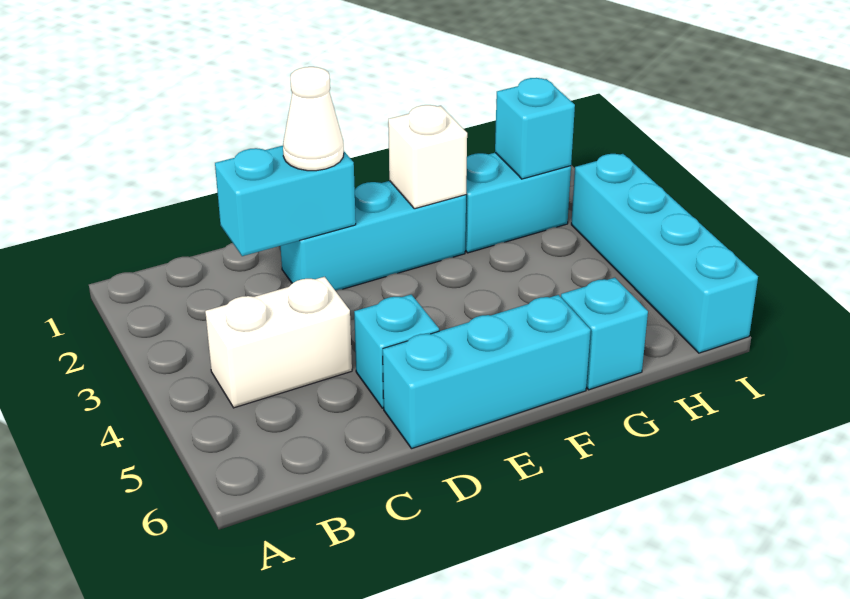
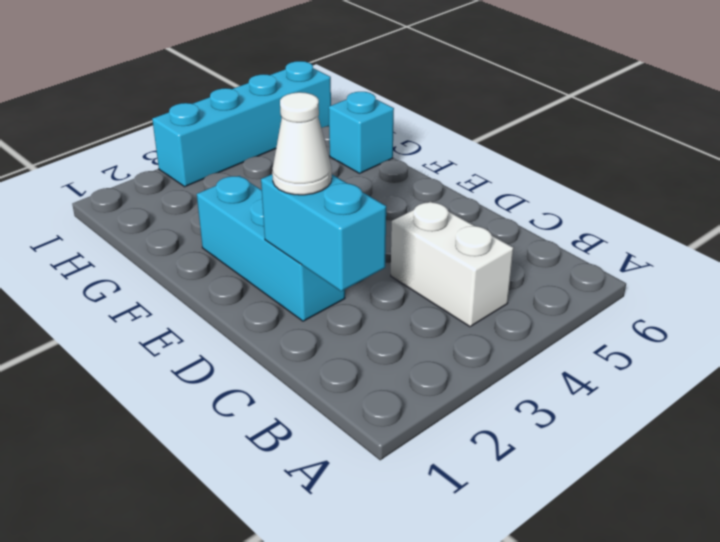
none -> cyan 1x1 brick [354,295,439,408]
none -> cyan 1x3 brick [383,295,591,449]

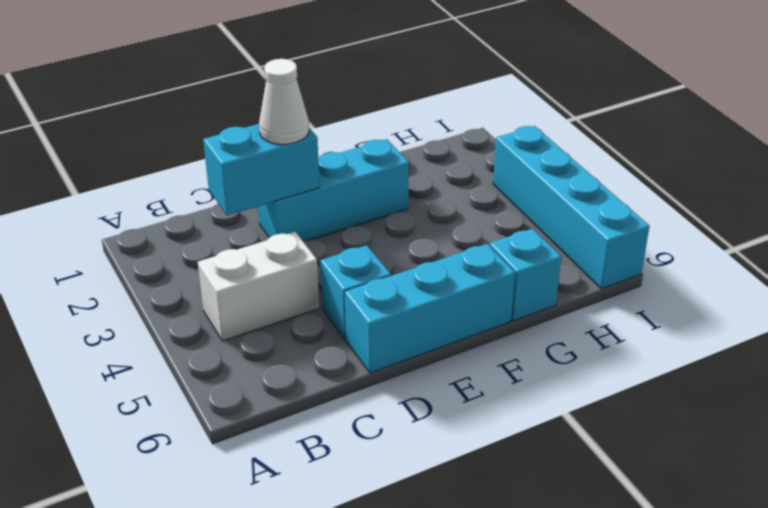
none -> cyan 1x2 brick [465,153,571,253]
none -> white 1x1 brick [388,105,467,209]

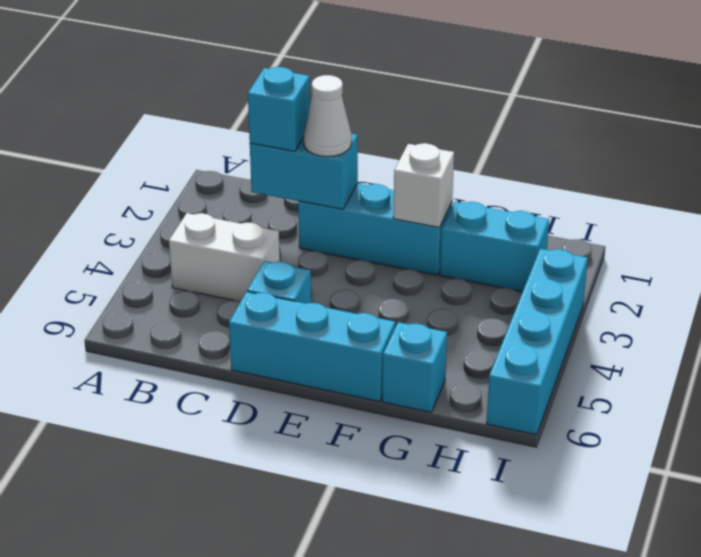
cyan 1x1 brick [248,67,310,151] -> cyan 1x1 brick moved to [495,78,575,179]

